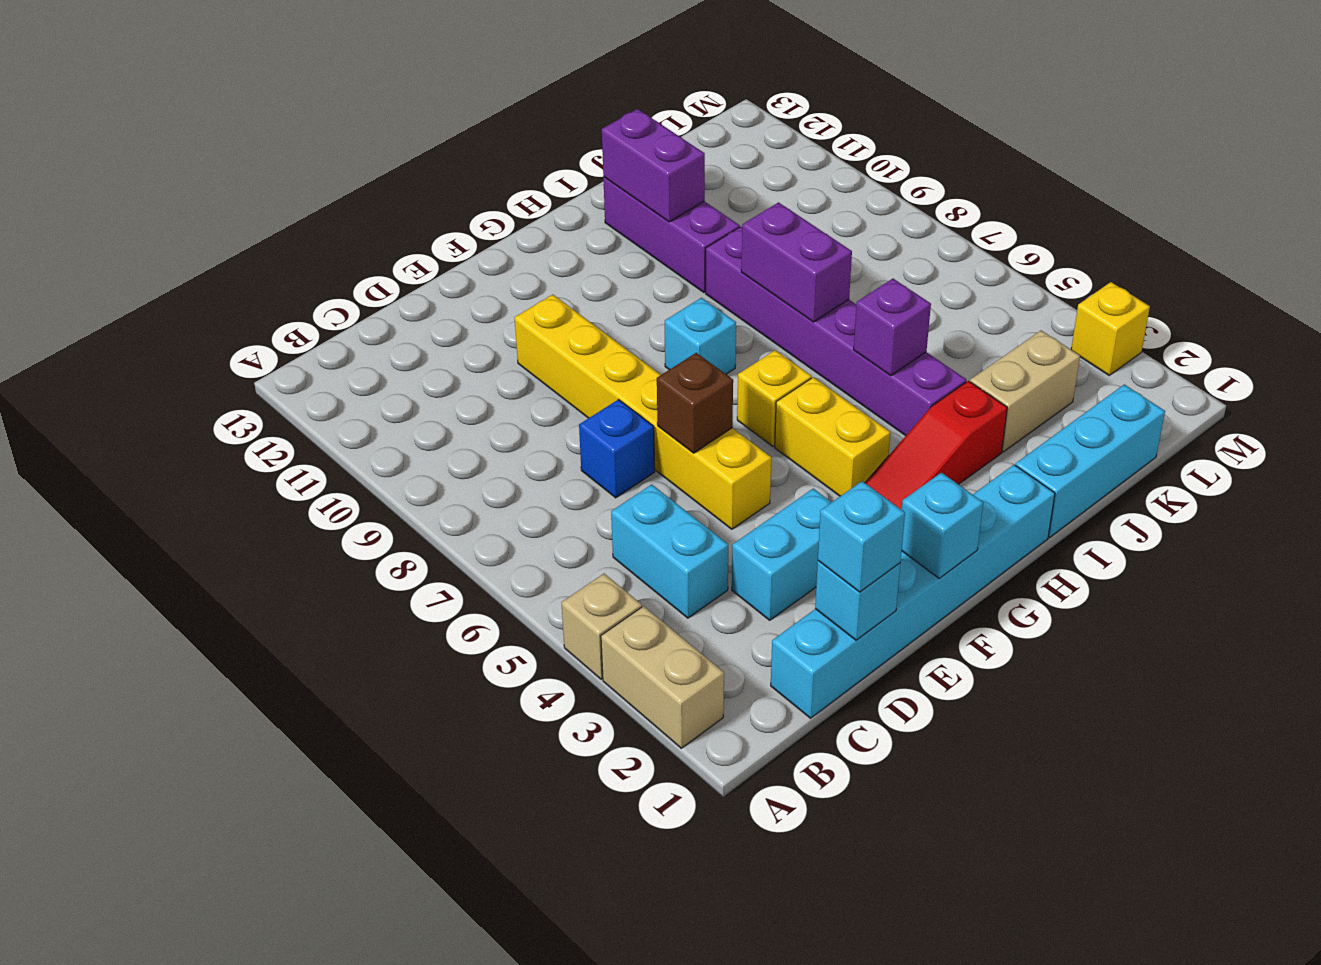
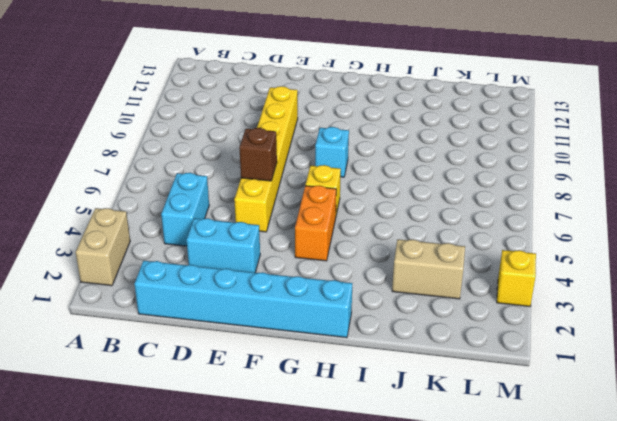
orange 1x2 brick [295,185,336,261] -> yellow 1x2 brick [775,377,891,496]
none -> tan 1x1 brick [562,574,642,679]
none -> blue 1x1 brick [579,400,655,498]
none -> red 1x3 slope [865,381,1007,510]

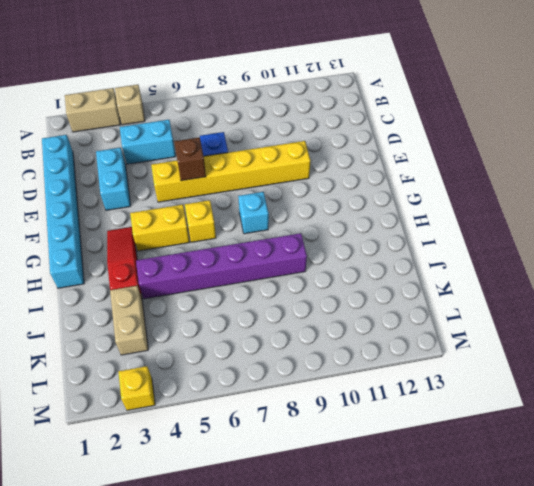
none -> cyan 1x3 brick [1016,384,1165,538]
none -> purple 1x3 brick [603,177,740,293]
none -> cyan 1x1 brick [815,561,900,640]

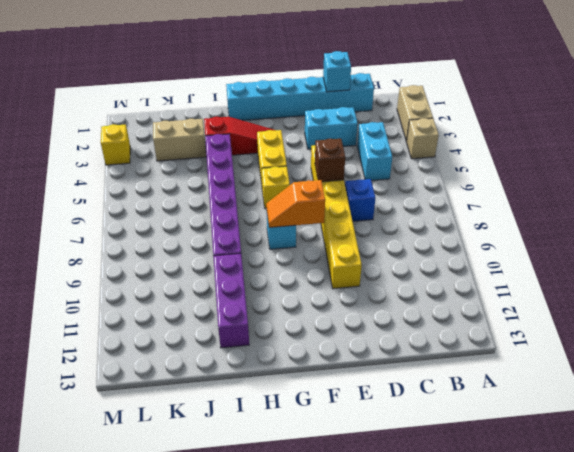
orange 1x2 slope [266,180,325,228] -> none
none -> cyan 1x3 brick [1016,384,1165,538]
none -> cyan 1x1 brick [902,473,983,579]
none -> purple 1x1 brick [854,279,931,375]

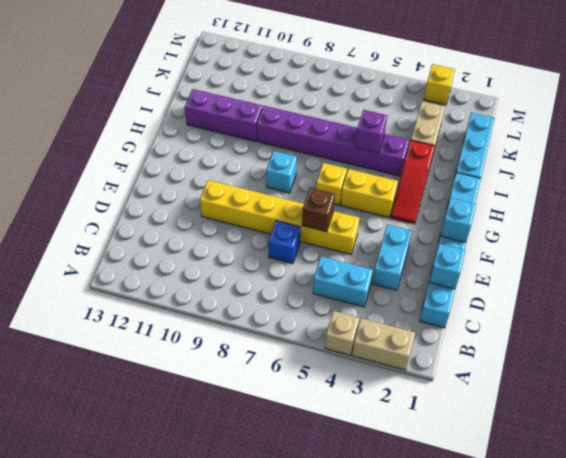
none -> purple 1x2 brick [741,203,852,322]
none -> purple 1x2 brick [602,109,705,222]
none -> cyan 1x1 brick [818,481,905,592]

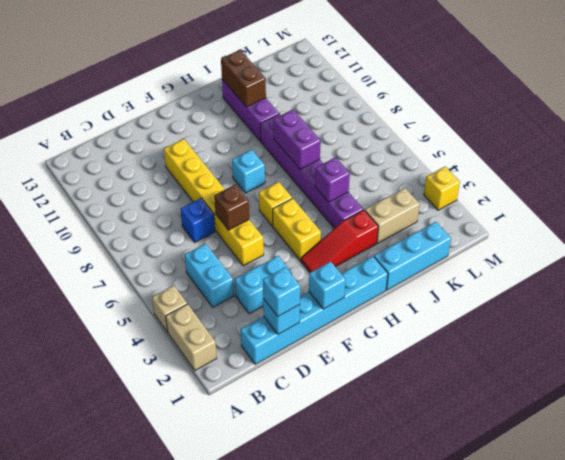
brown 1x2 brick [221,50,266,107] -> purple 1x2 brick [602,109,705,222]

